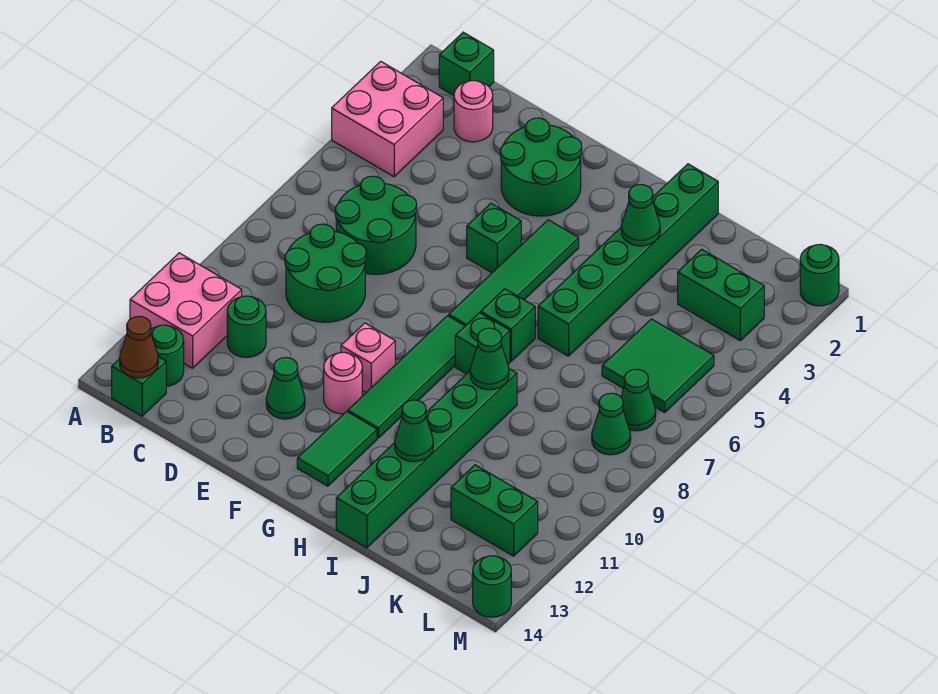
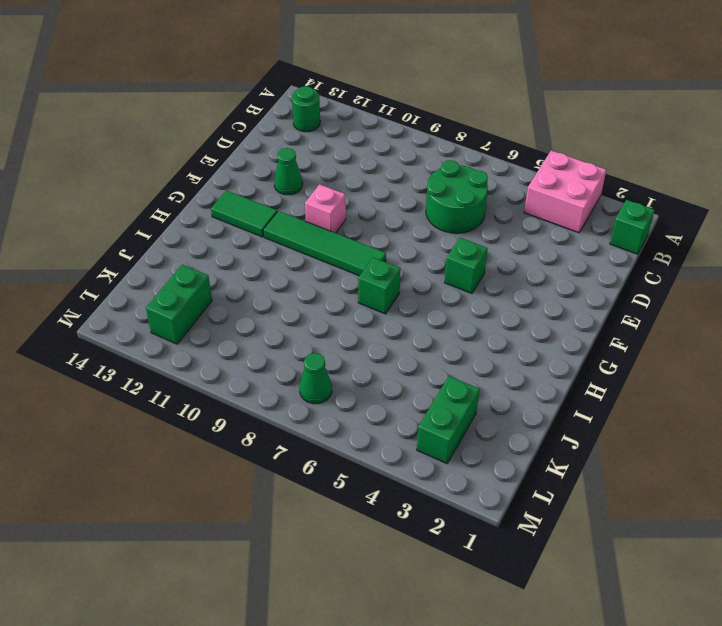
none -> pink 2x2 brick [130,253,242,368]
none -> green 1x1 brick [112,357,166,416]
none -> pink 1x1 round brick [454,80,493,142]
none -> green 2x2 round brick [285,224,366,322]

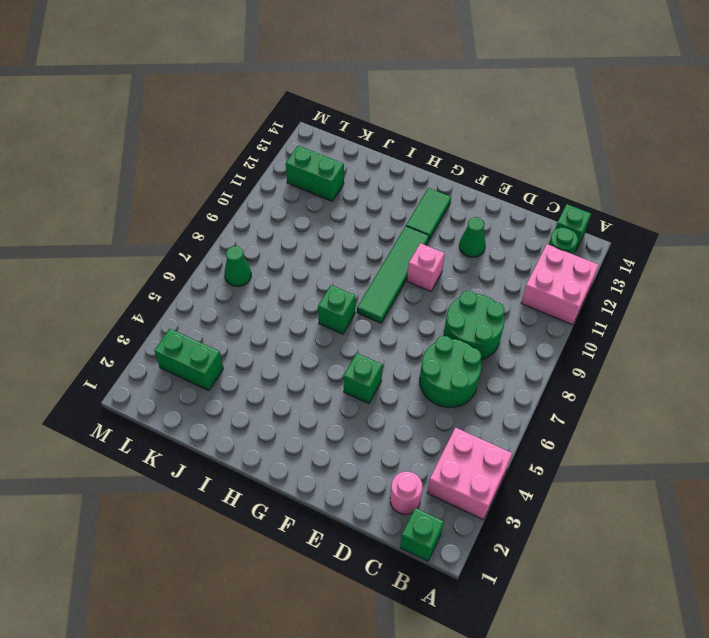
none -> green 1x1 round brick [227,296,266,357]
none -> green 2x2 round brick [500,118,582,216]
none -> pink 1x1 round brick [324,352,362,414]
none -> green 1x4 tile [449,220,579,326]

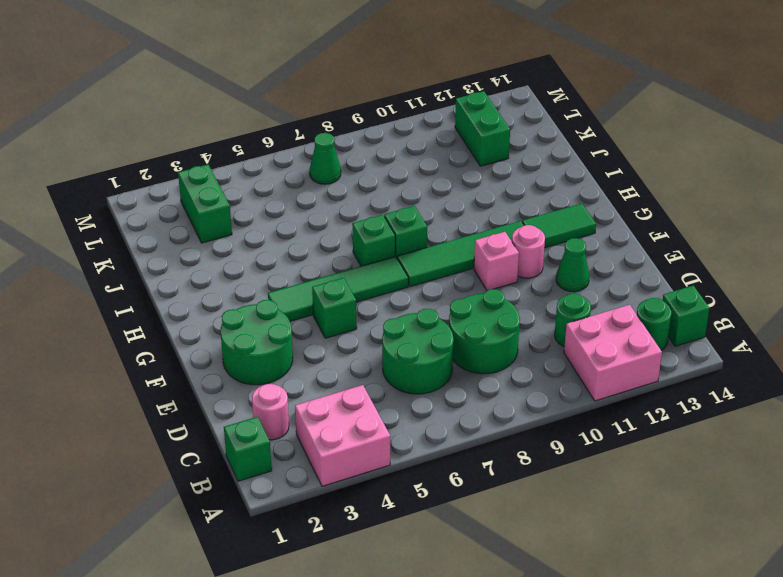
none -> green 1x6 brick [538,164,718,356]
none -> green 1x6 brick [336,369,517,548]
none -> green 2x2 tile [602,319,714,412]
none -> green 1x1 cone [592,393,631,455]

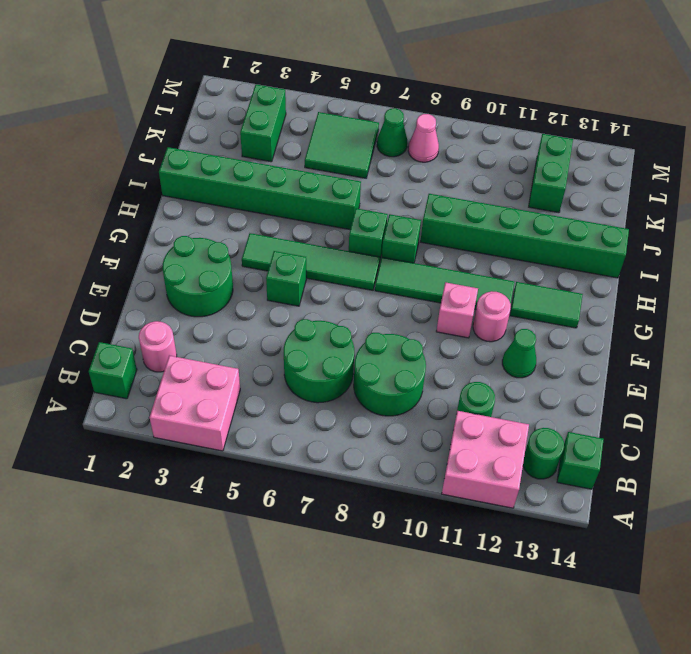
pink 1x1 cone [408,114,439,162] -> green 1x1 cone [592,393,631,455]
none -> green 1x1 round brick [800,244,839,306]
none -> green 1x1 round brick [473,556,511,617]
none -> brown 1x1 cone [120,316,158,378]
none -> green 1x1 cone [621,185,660,246]

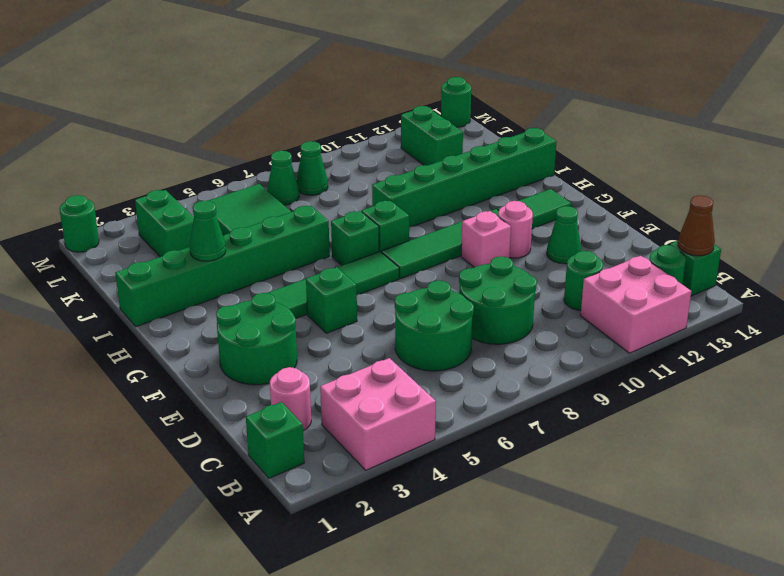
none -> green 1x1 cone [470,328,509,390]
none -> green 1x1 cone [395,400,433,462]

